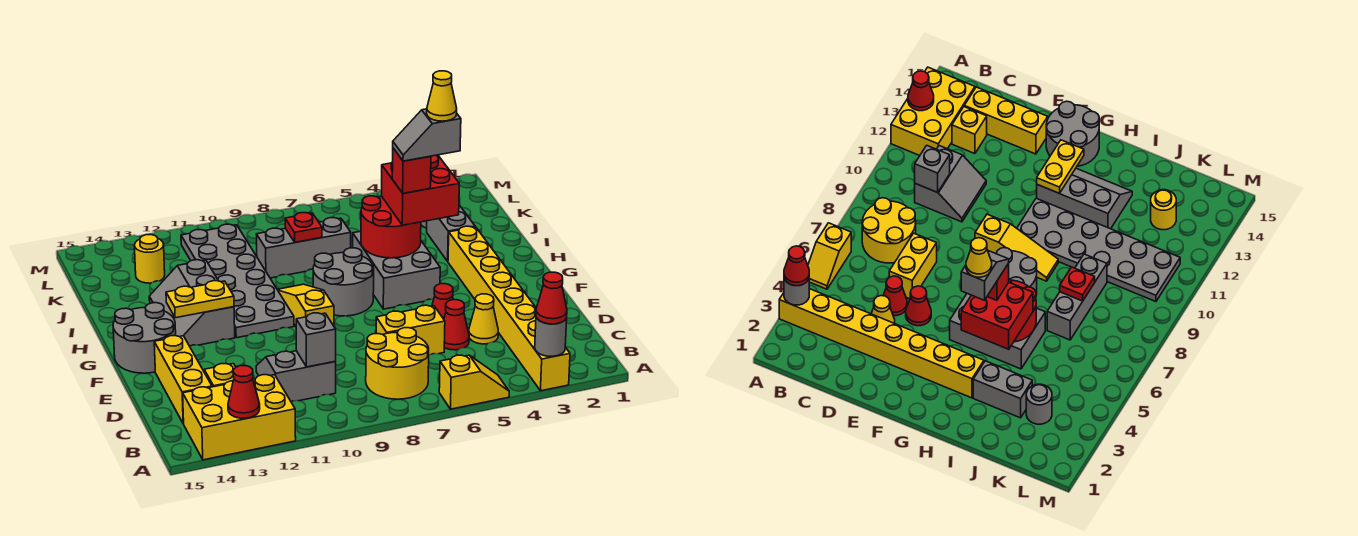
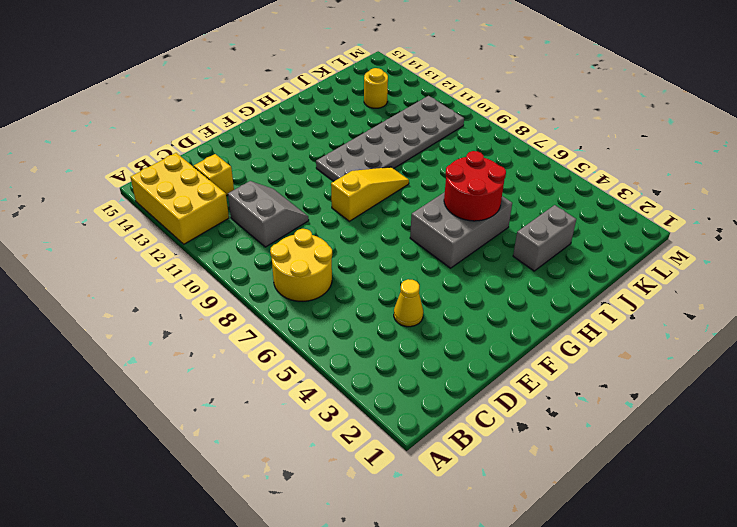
none -> yellow 1x8 brick [448,226,570,391]
none -> yellow 1x2 slope [439,355,509,409]
none -> yellow 1x3 brick [154,336,212,424]
none -> red 1x1 cone [444,300,469,350]

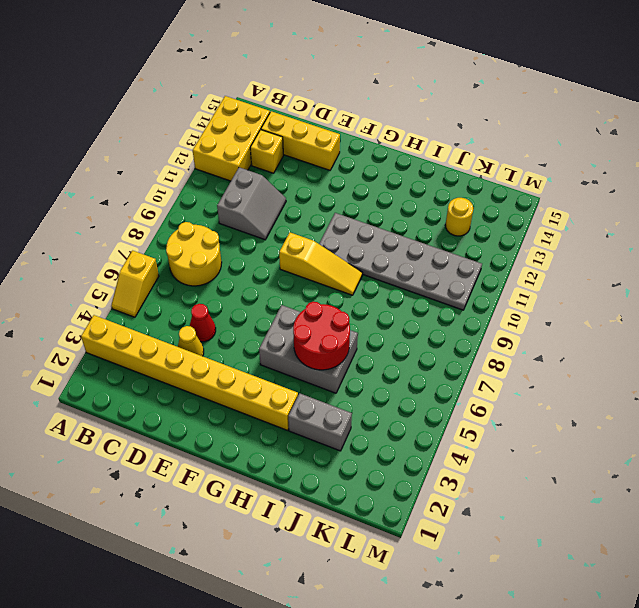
none -> yellow 1x2 brick [376,305,445,355]
none -> red 1x1 cone [432,284,453,319]
none -> grey 2x2 round brick [113,303,176,373]
none -> grey 2x2 round brick [313,248,374,316]

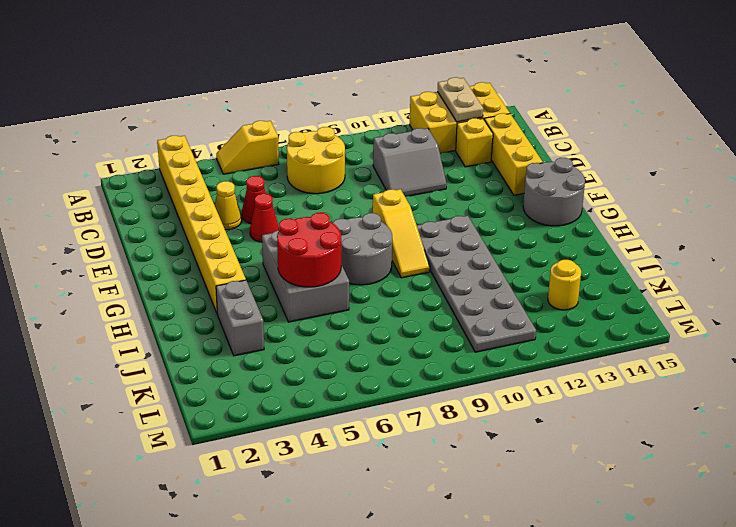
tan 1x2 plate [437,77,483,122] -> red 1x1 cone [228,366,260,418]
none -> yellow 1x2 brick [376,305,445,355]
none -> grey 2x3 slope [149,260,235,346]
none -> grey 1x3 brick [256,218,351,278]
none -> grey 1x1 round brick [1026,384,1052,424]

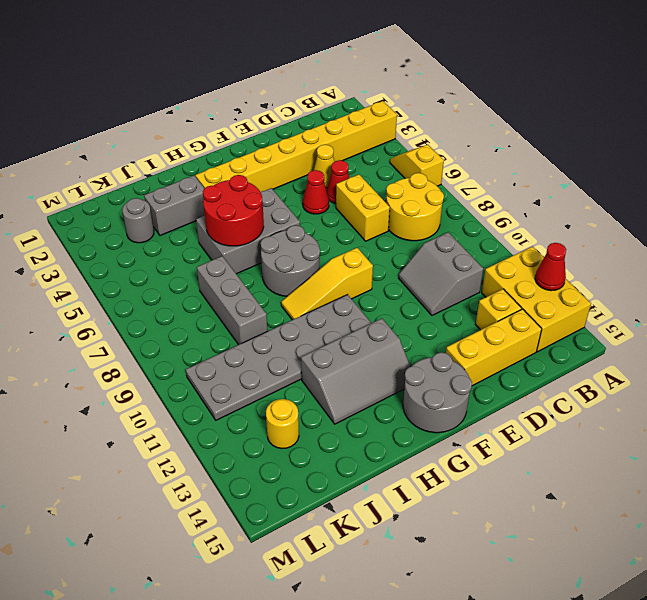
none -> grey 1x1 round brick [535,317,567,356]
none -> grey 1x1 brick [296,313,336,367]
none -> yellow 1x2 plate [166,281,234,318]
none -> red 1x1 plate [285,213,322,242]

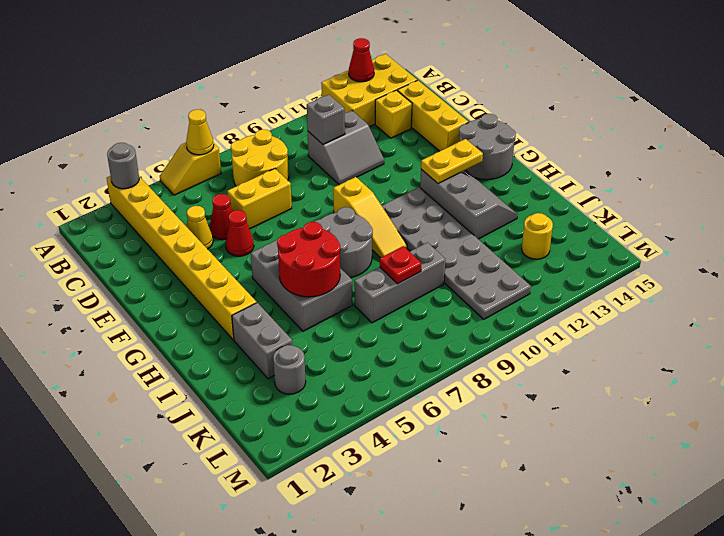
yellow 1x1 cone [186,110,214,155] -> yellow 1x1 cone moved to [427,71,457,121]
none -> red 1x1 cone [536,272,567,324]
none -> red 2x2 brick [381,155,459,225]
none -> red 1x1 brick [392,148,431,193]
none -> grey 1x2 slope [393,109,461,161]

